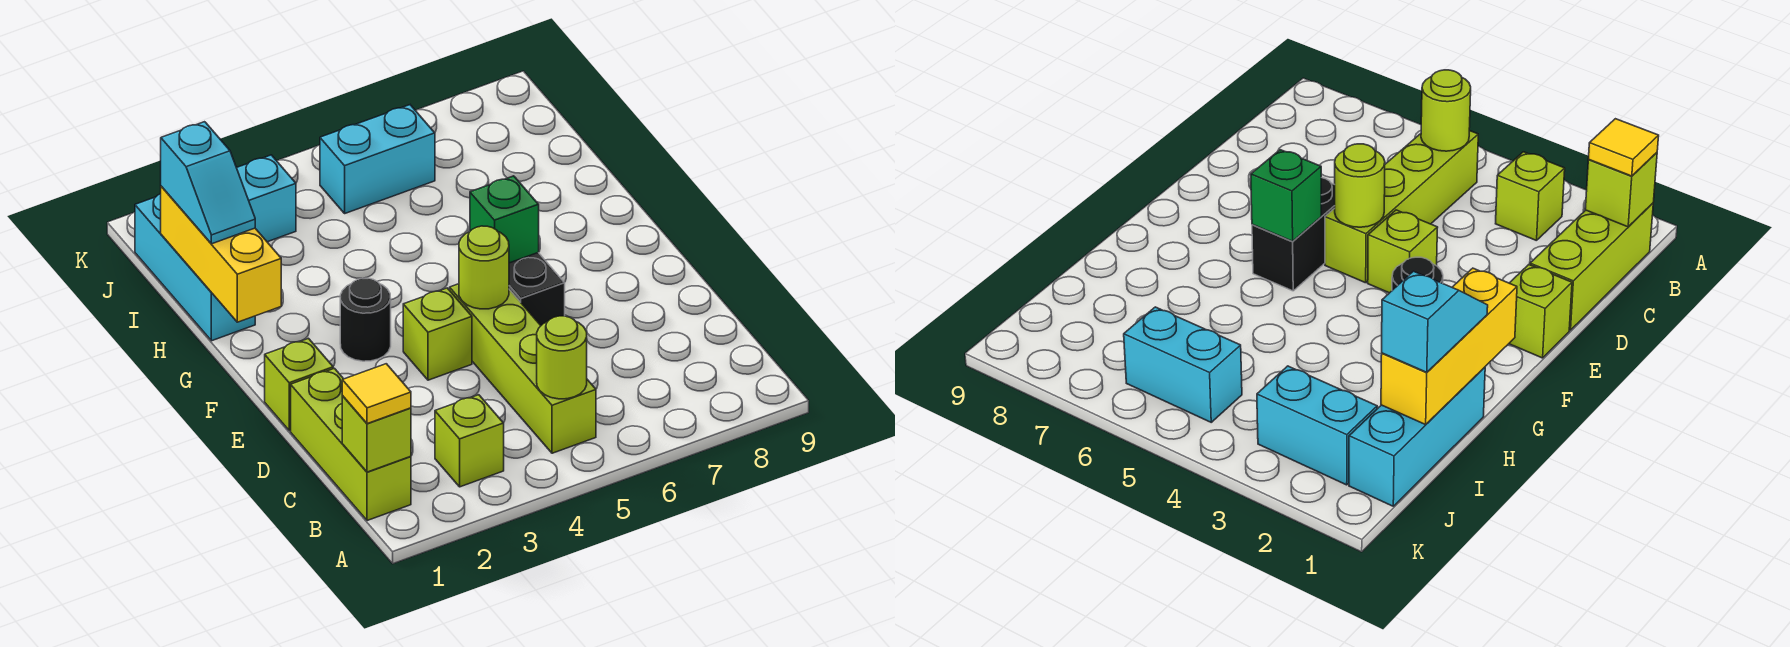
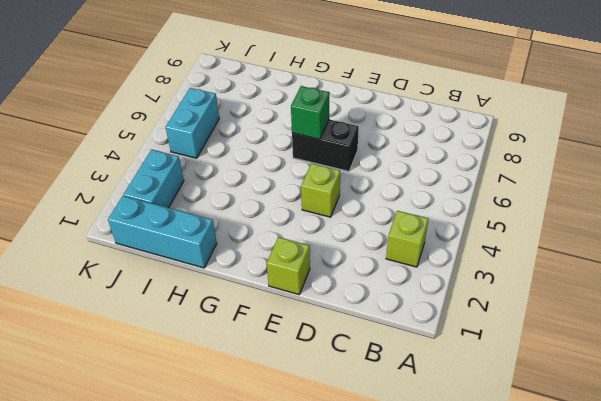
none -> lime 1x3 brick [291,368,411,521]
none -> lime 1x4 brick [450,284,596,453]
none -> black 1x1 round brick [340,278,391,361]

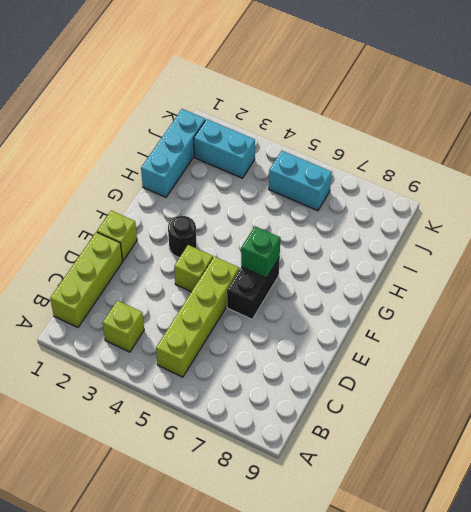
none -> lime 1x1 brick [342,396,411,472]
none -> lime 1x1 round brick [537,316,587,399]
none -> lime 1x1 round brick [459,226,509,309]

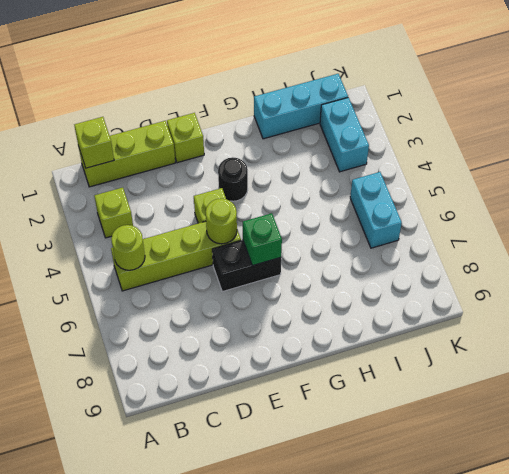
none -> yellow 1x3 brick [161,186,281,322]
none -> yellow 1x1 tile [342,364,411,424]
none -> cyan 1x2 slope [161,122,255,244]

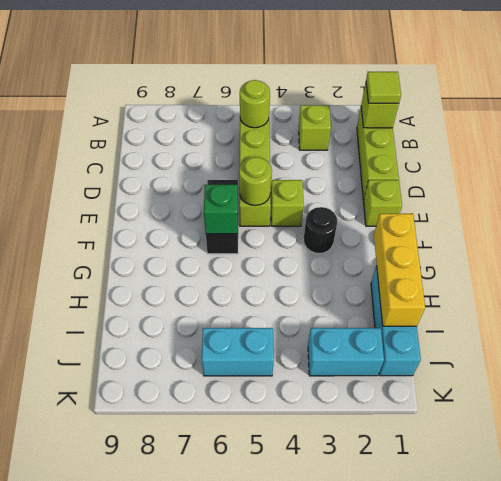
lime 1x1 tile [366,72,401,103] -> yellow 1x1 tile [342,364,411,424]
none -> cyan 1x2 slope [161,122,255,244]

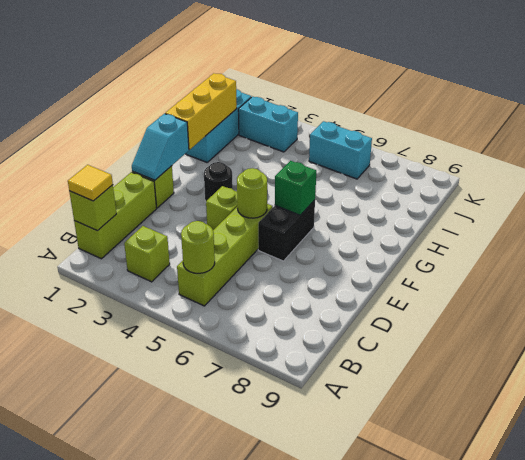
cyan 1x2 slope [132,114,189,180] -> cyan 1x2 slope moved to [161,122,255,244]

